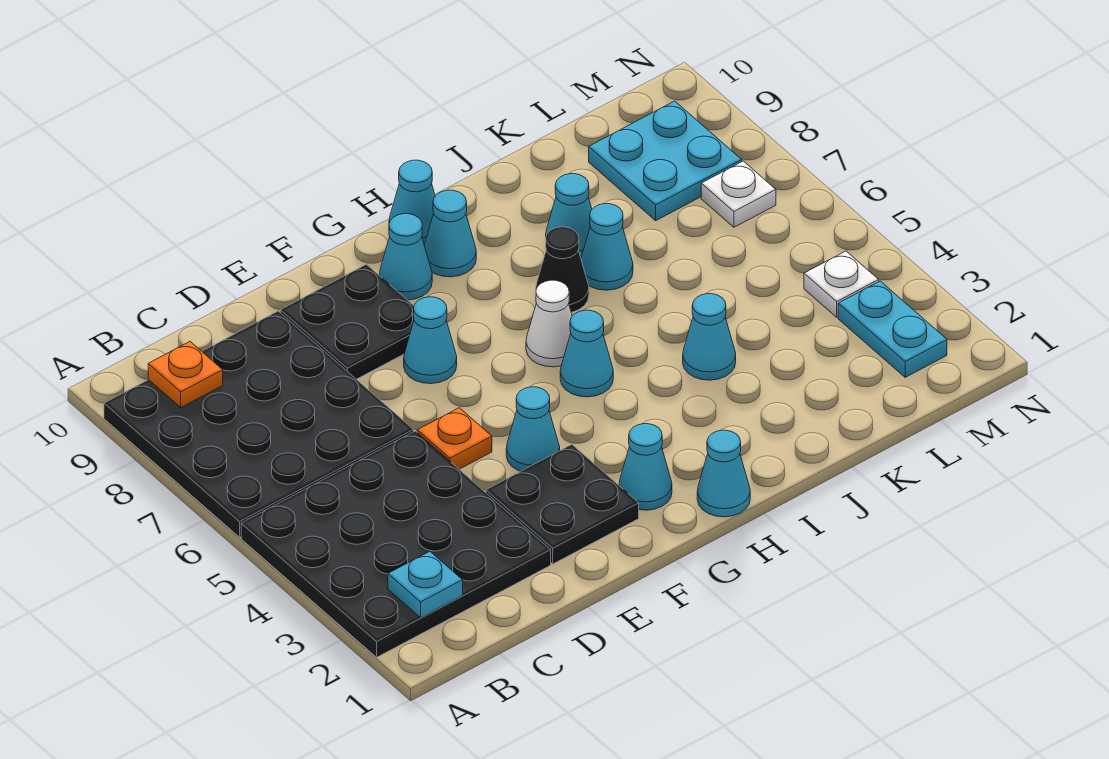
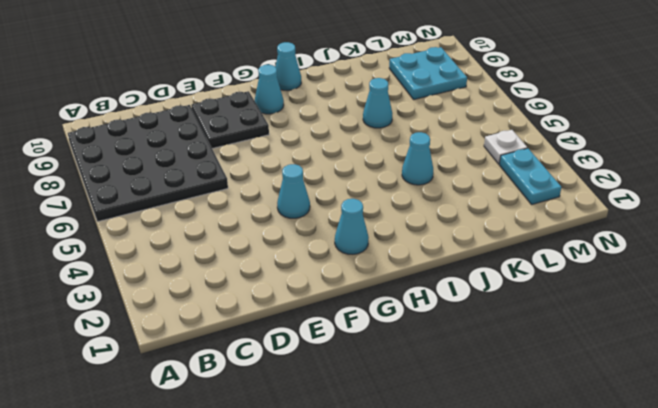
none -> black 4x4 plate [241,431,551,657]
none -> black 2x2 plate [486,444,639,564]
none -> orange 1x1 plate [417,408,492,469]

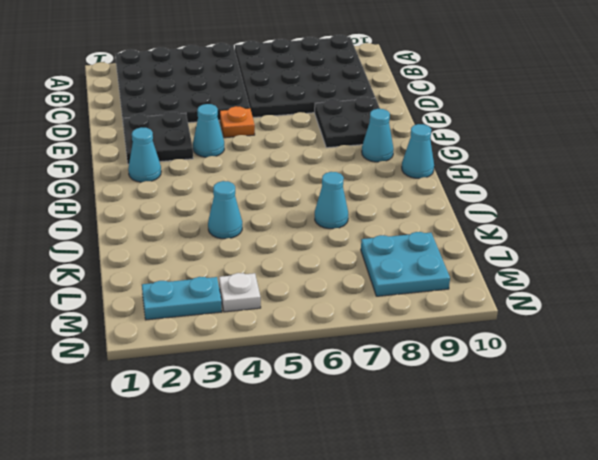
none -> cyan 1x1 cone [404,297,457,384]
none -> cyan 1x1 cone [697,430,750,517]
none -> cyan 1x1 cone [560,310,613,397]

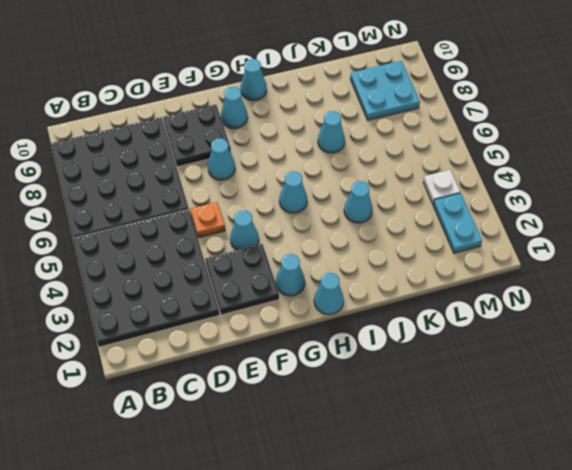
none -> white 1x1 cone [526,280,572,367]
none -> cyan 1x1 cone [424,190,476,277]
none -> black 1x1 cone [536,227,589,312]

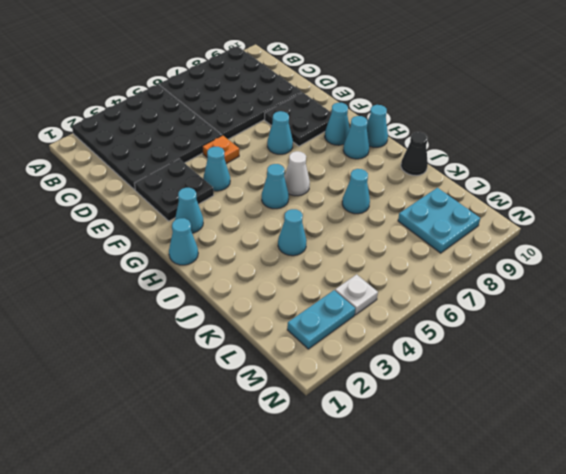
black 1x1 cone [401,132,428,176] -> black 1x1 cone moved to [536,227,589,312]
none -> cyan 1x1 cone [546,174,592,257]
none -> white 1x1 plate [701,161,776,227]
none -> cyan 1x1 plate [388,552,463,618]

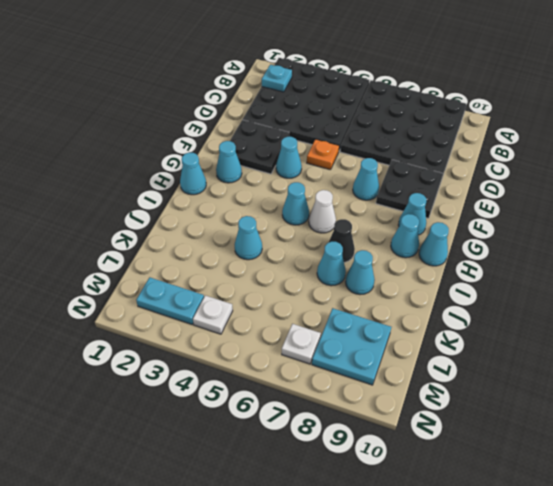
none -> orange 1x1 plate [148,342,223,408]

